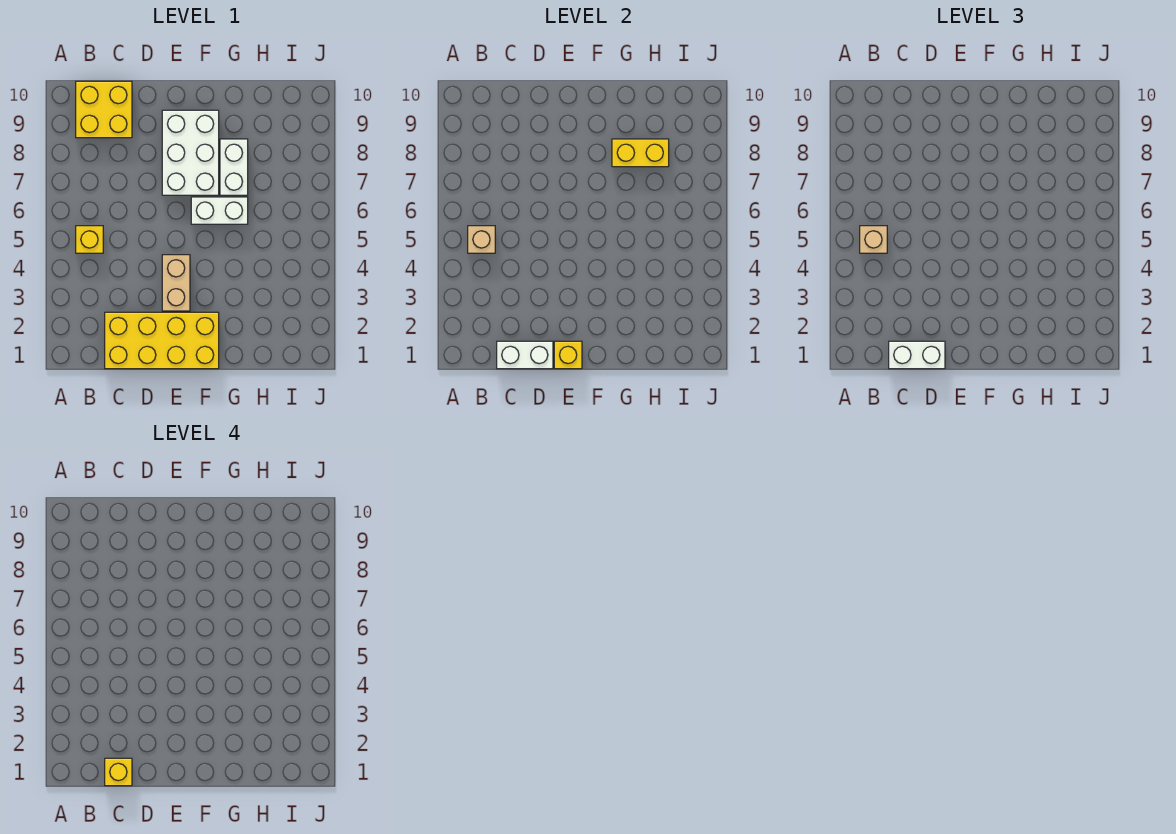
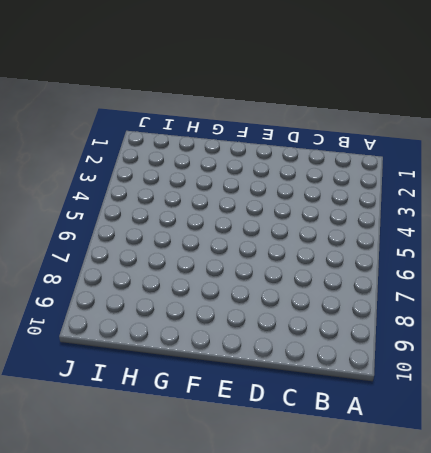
none -> yellow 1x1 brick [76,226,103,253]
none -> yellow 2x2 brick [76,81,132,138]
none -> yellow 2x4 brick [105,312,219,369]

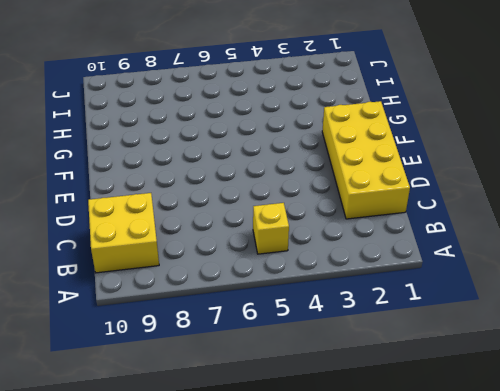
none -> tan 1x2 brick [162,255,190,311]
none -> white 2x3 brick [162,110,219,195]
none -> white 1x2 brick [191,197,248,224]

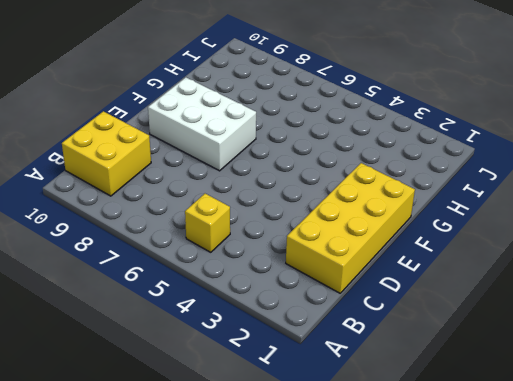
none -> tan 1x2 brick [162,255,190,311]
none -> white 1x2 brick [191,197,248,224]
none -> white 1x2 brick [220,139,248,195]

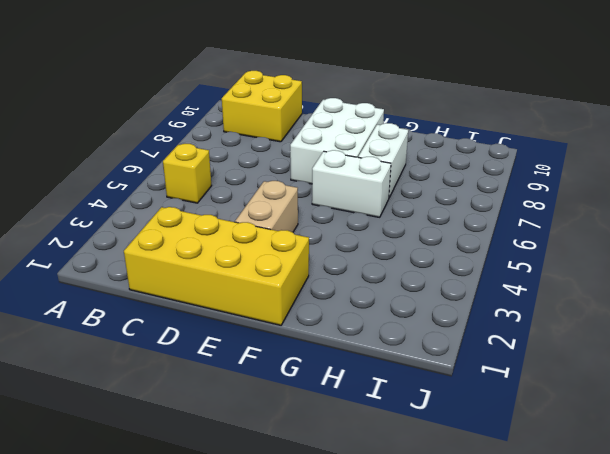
none -> tan 1x1 brick [468,226,495,253]
none -> white 1x2 brick [497,341,553,369]
none -> yellow 1x1 brick [554,341,582,369]

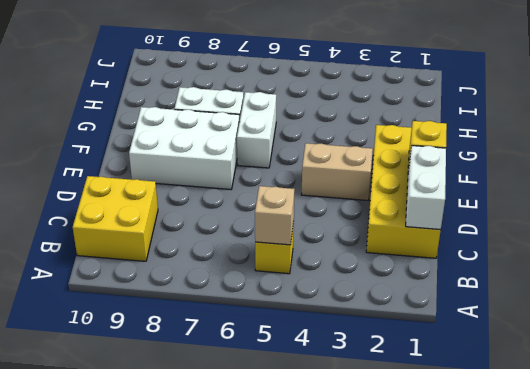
none -> yellow 1x2 brick [612,139,669,167]
none -> tan 1x1 brick [860,226,887,253]
none -> white 1x2 brick [889,341,945,369]

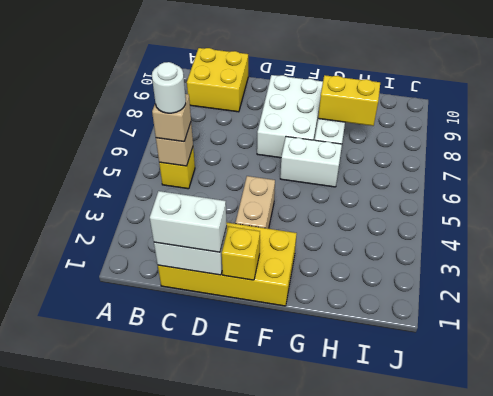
white 1x1 round brick [152,62,186,113] -> none
none -> yellow 1x1 brick [105,758,132,786]

